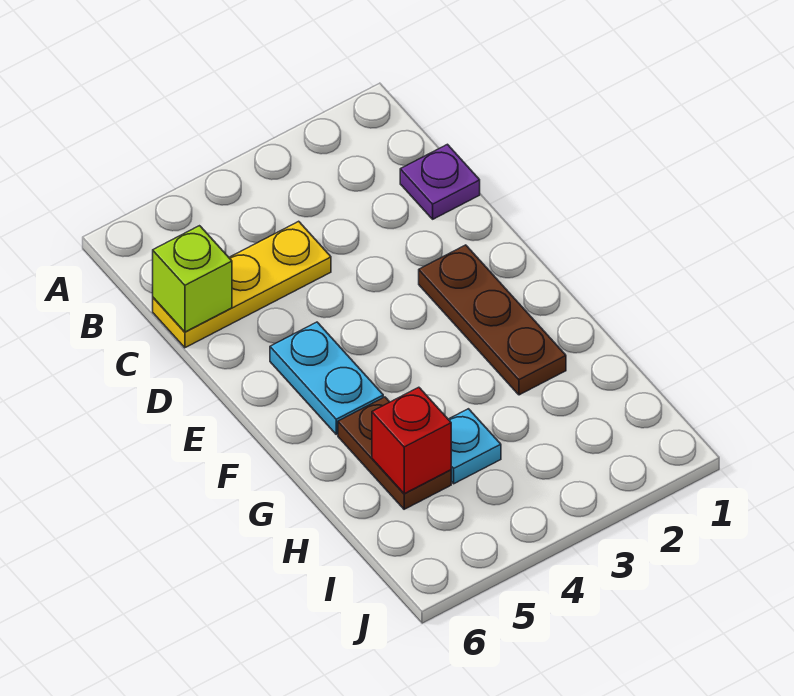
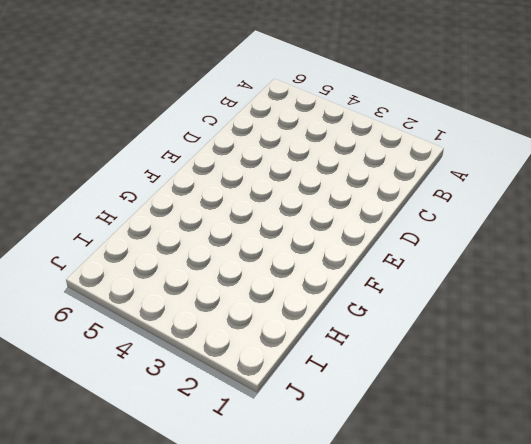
none -> purple 1x1 plate [400,144,480,219]
none -> yellow 1x3 plate [153,221,331,348]

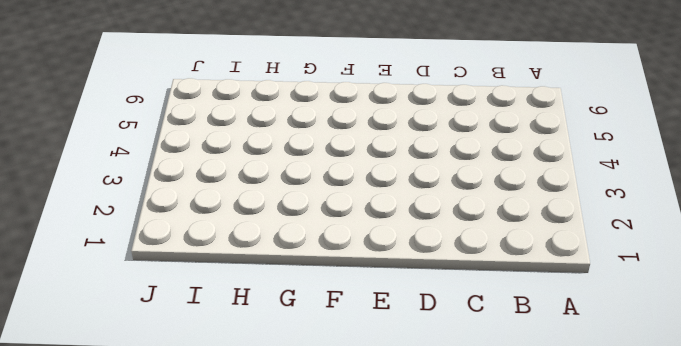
none -> purple 1x1 plate [400,144,480,219]
none -> yellow 1x3 plate [153,221,331,348]

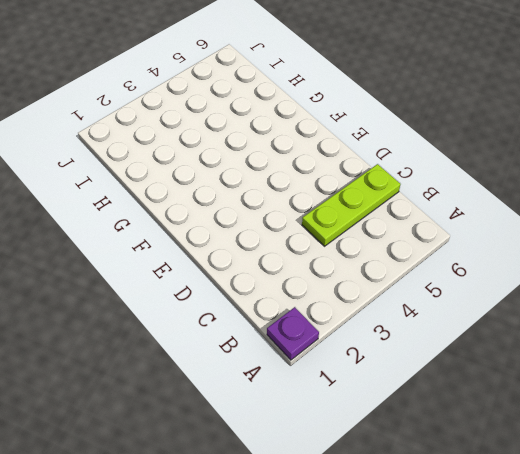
purple 1x1 plate [267,307,319,360] -> purple 1x1 plate moved to [400,144,480,219]
lime 1x3 plate [302,164,401,246] -> yellow 1x3 plate [153,221,331,348]
none -> brown 1x3 plate [419,245,566,395]
none -> cyan 1x2 plate [270,322,383,434]

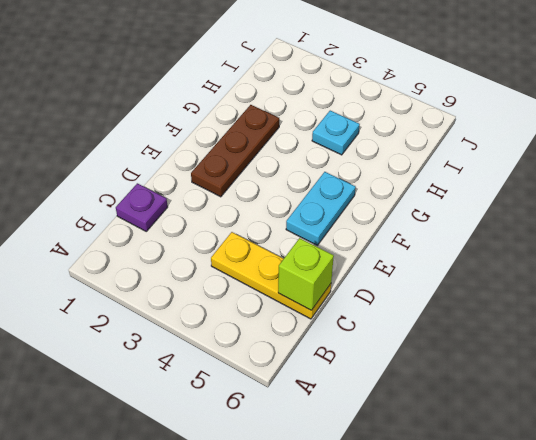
none -> brown 1x2 plate [338,397,451,509]
none -> red 1x1 brick [372,387,451,494]

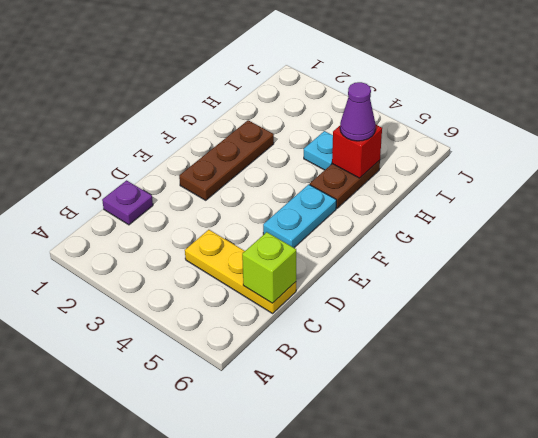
purple 1x1 cone [340,82,376,141] -> none

